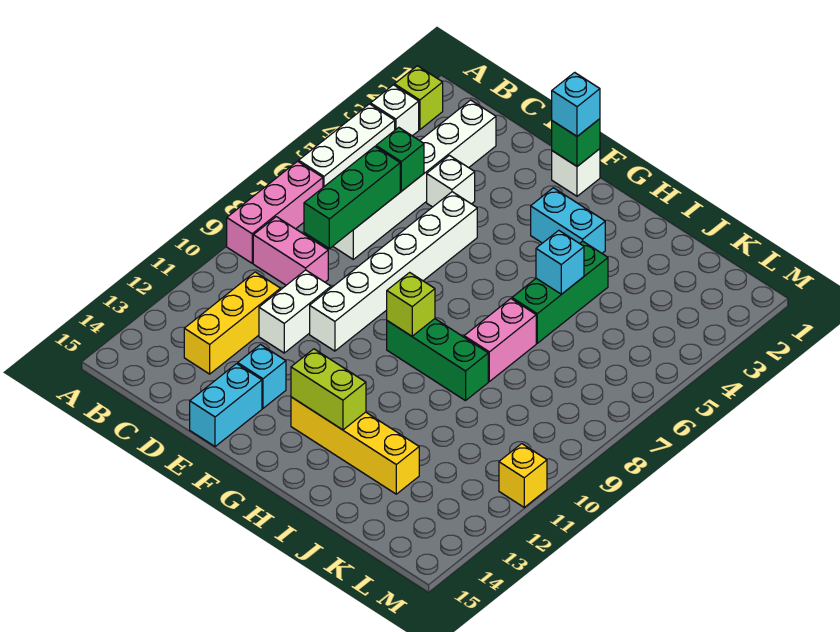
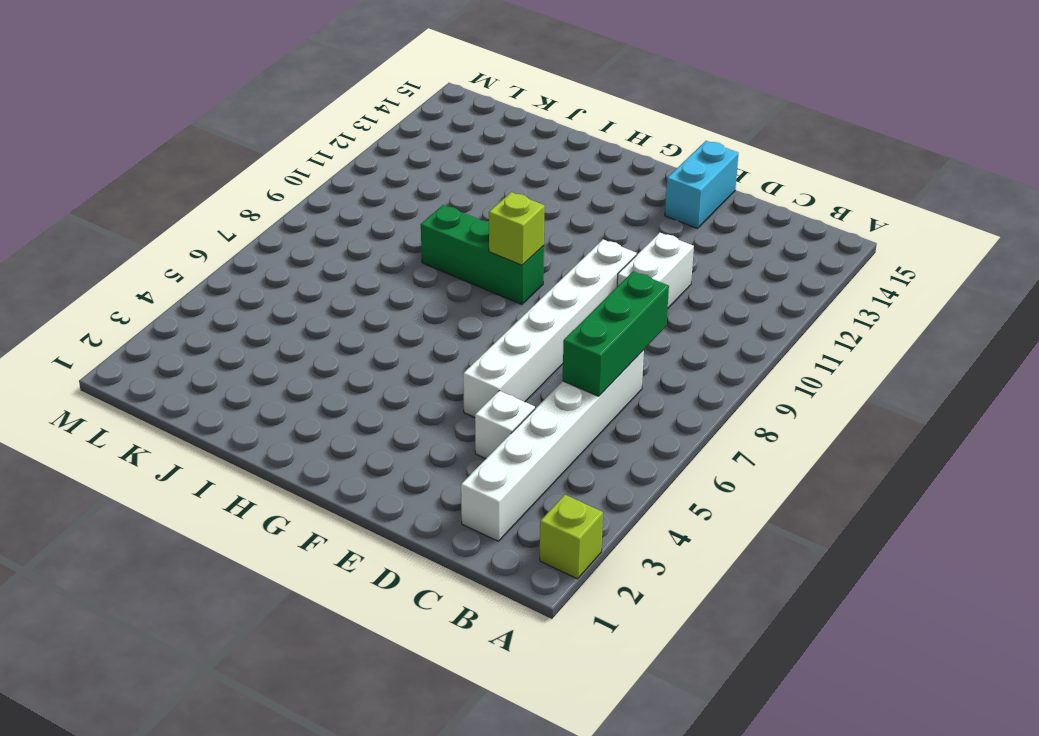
none -> white 1x1 brick [371,85,419,136]
none -> white 1x3 brick [299,104,395,187]
none -> pink 1x3 brick [227,161,323,263]

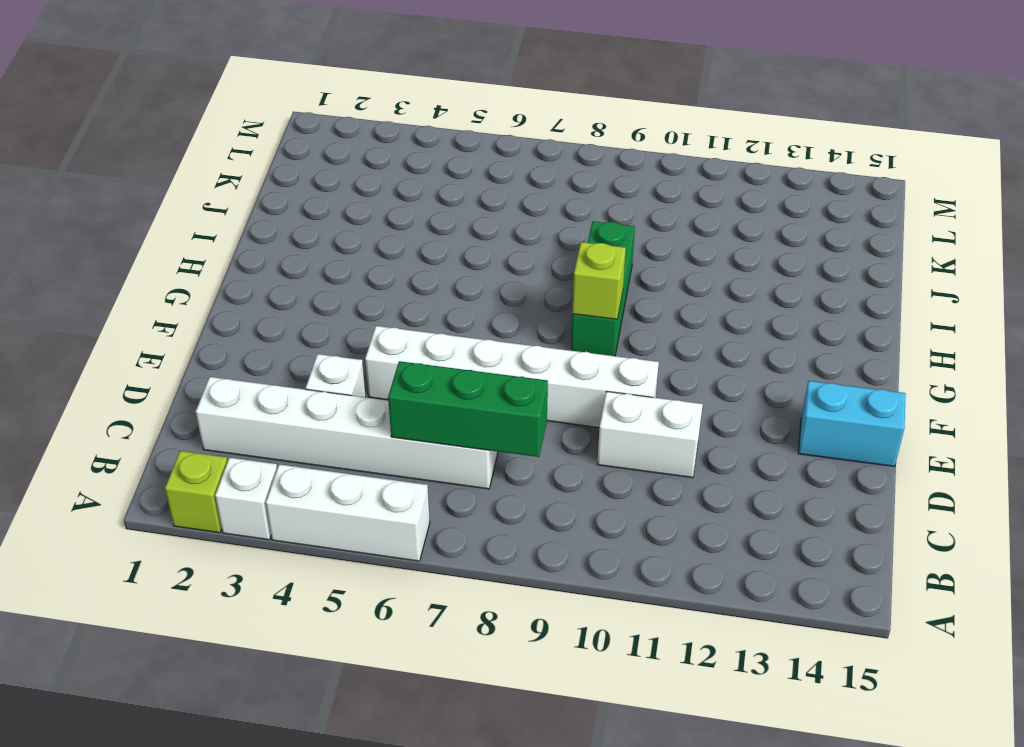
none -> pink 1x3 brick [227,161,323,263]
none -> pink 1x2 brick [253,217,328,285]
none -> yellow 1x3 brick [184,272,280,374]

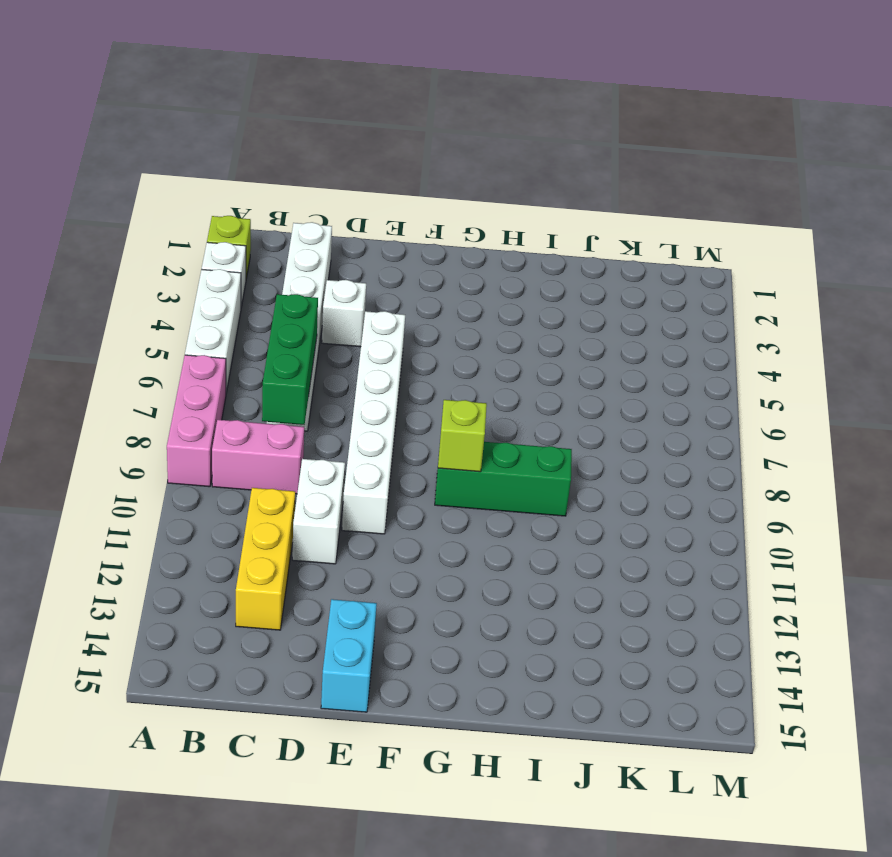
none -> cyan 1x1 brick [238,345,286,408]
none -> white 1x1 brick [552,149,600,196]
none -> cyan 1x2 brick [531,188,605,253]

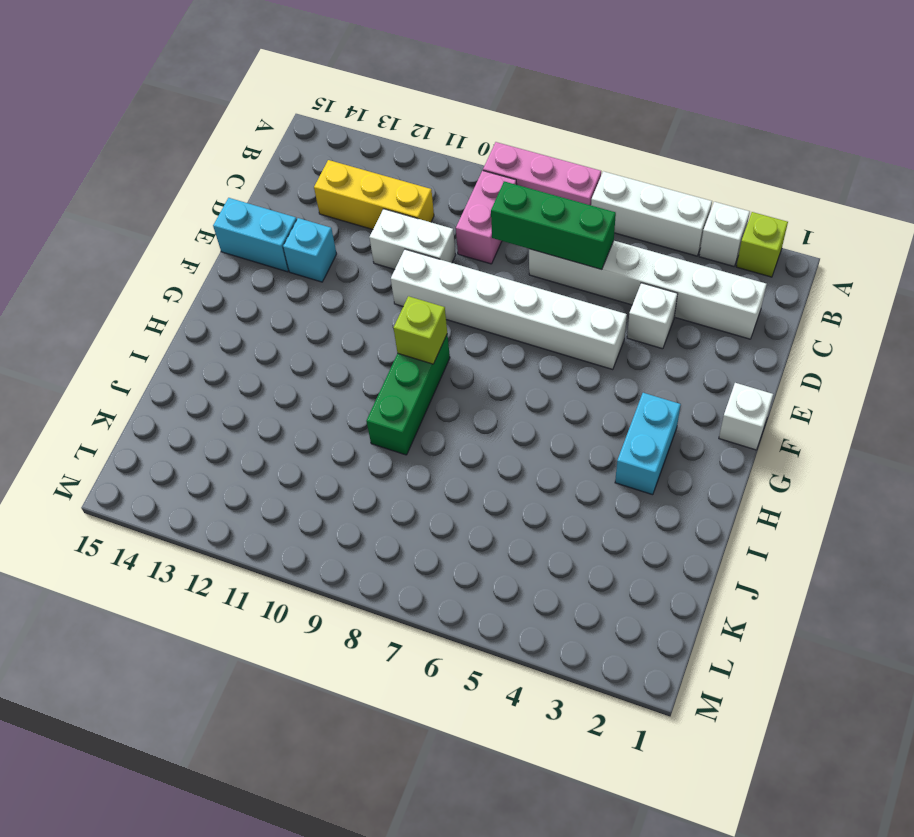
none -> yellow 1x4 brick [291,397,419,494]
none -> green 1x3 brick [512,241,608,343]
none -> pink 1x2 brick [464,299,536,381]

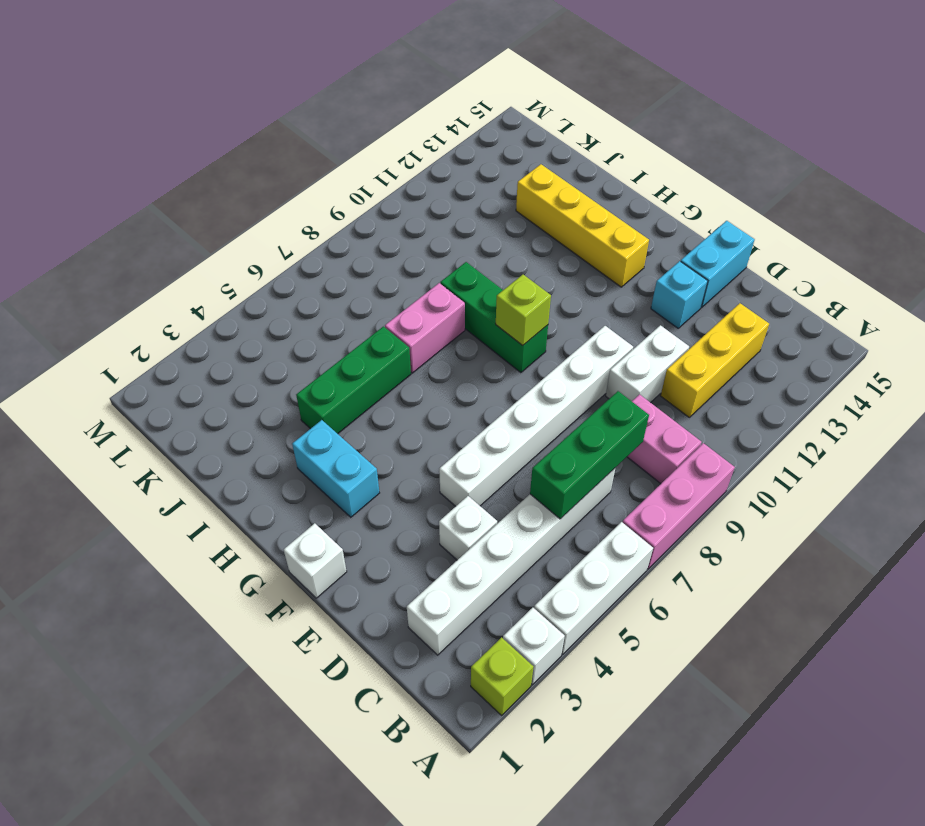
none -> yellow 1x1 brick [499,444,547,507]
none -> green 1x1 brick [376,127,424,191]
none -> green 1x1 brick [552,119,600,166]

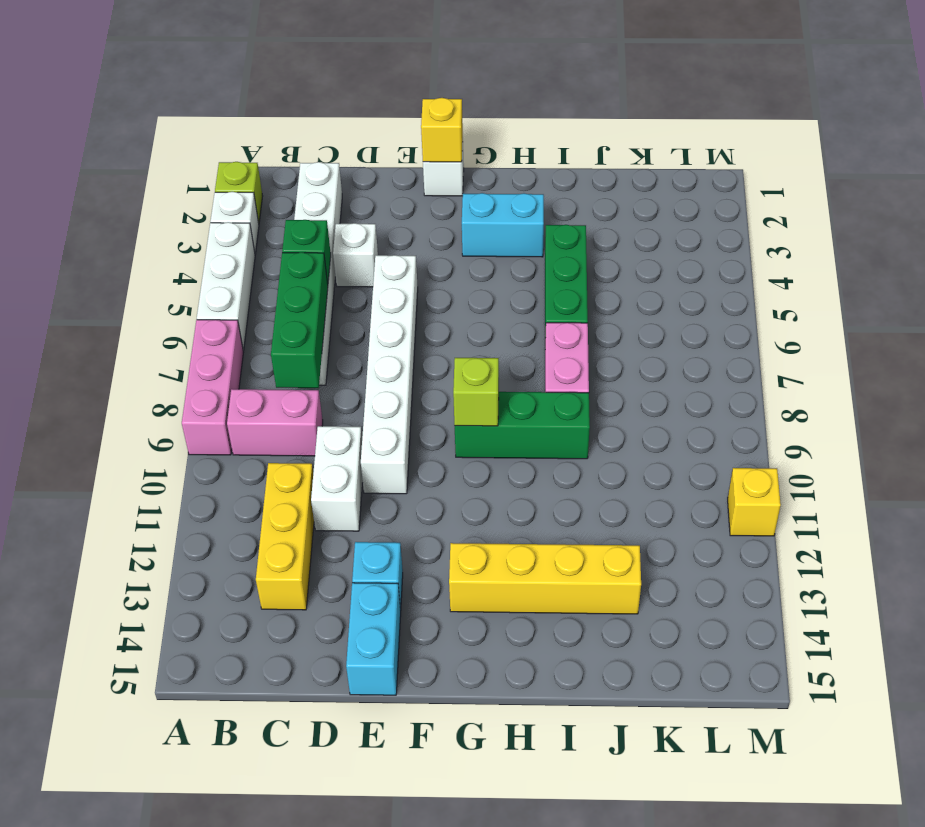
yellow 1x1 brick [421,98,463,162] -> green 1x1 brick [552,119,600,166]
none -> lime 1x2 brick [291,349,366,430]
none -> cyan 1x1 brick [536,230,584,294]
none -> cyan 1x1 brick [552,72,600,136]

